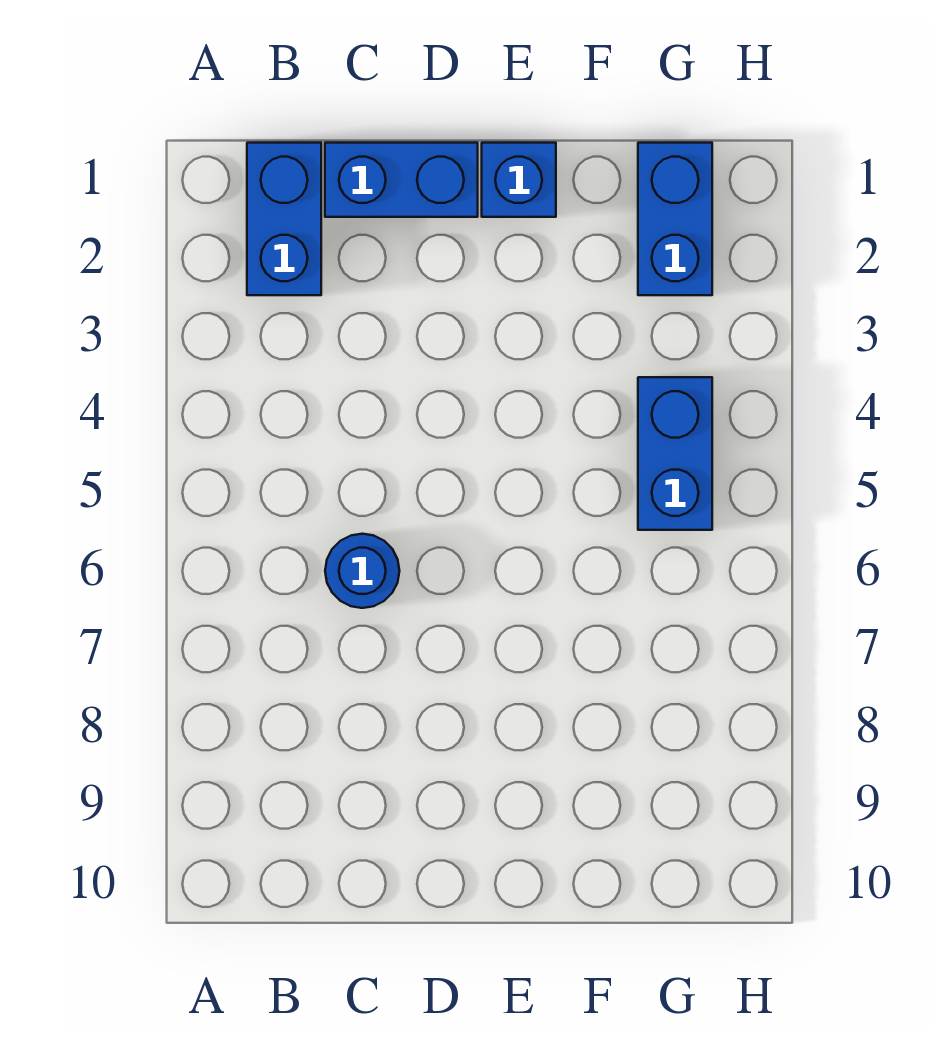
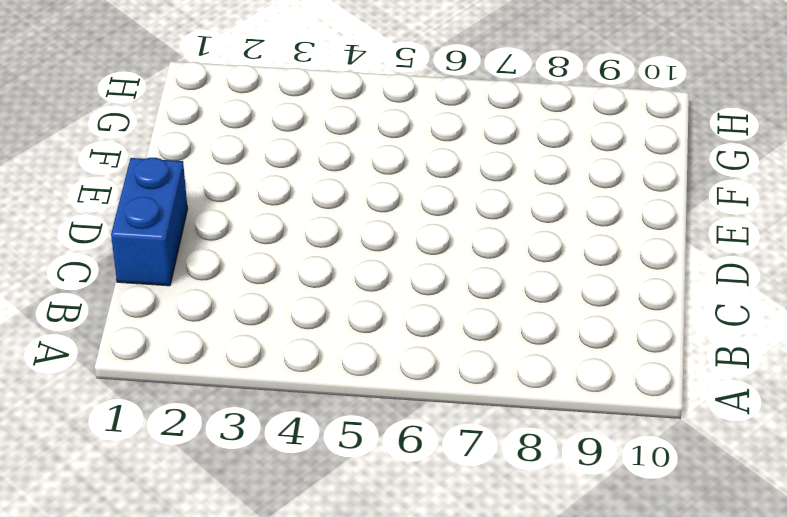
none -> blue 1x2 brick [247,143,321,295]
none -> blue 1x1 round brick [325,534,399,608]

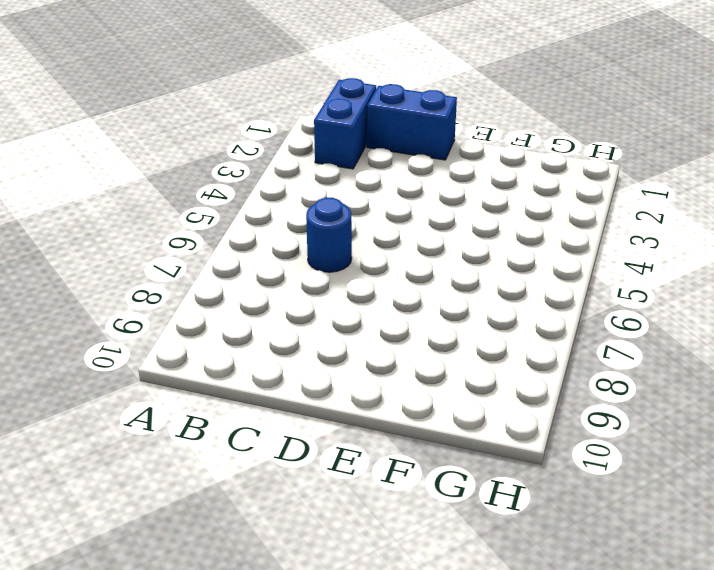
none -> blue 1x1 brick [482,143,556,217]
none -> blue 1x2 brick [638,143,712,295]

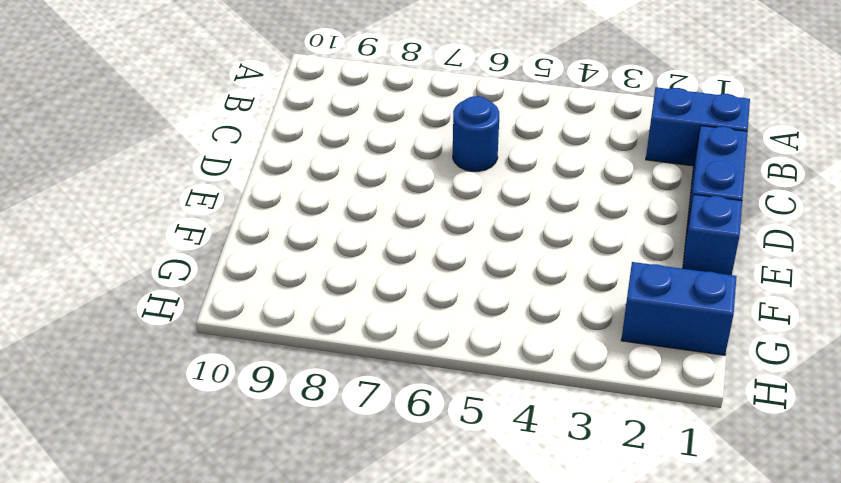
none -> blue 1x2 brick [638,377,712,530]

